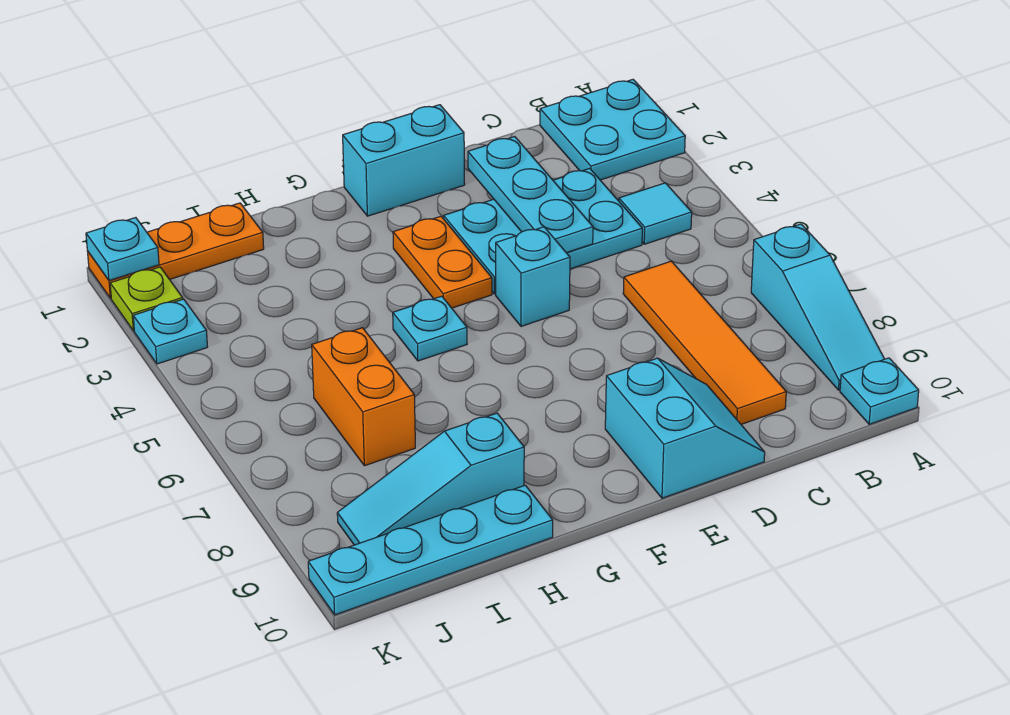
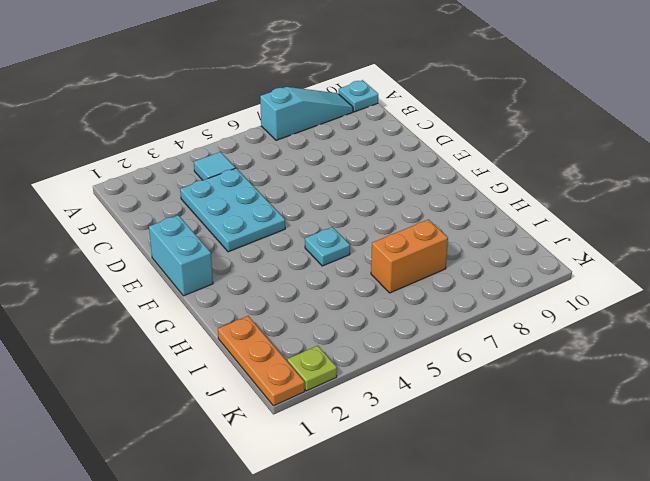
none -> cyan 2x2 plate [540,80,685,180]
none -> orange 1x4 tile [623,261,786,424]
none -> cyan 2x2 slope [605,358,765,498]

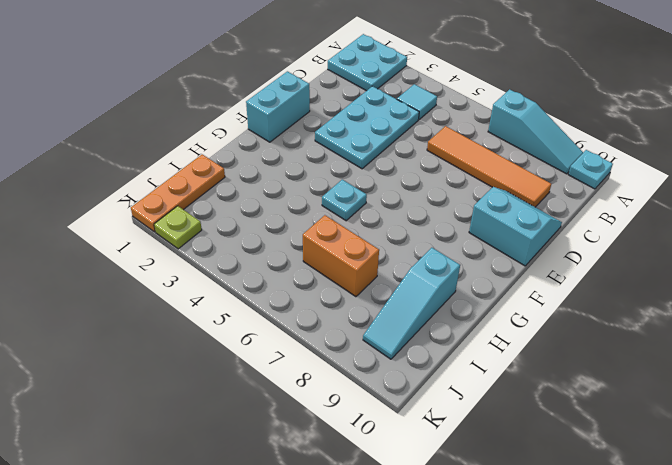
none -> cyan 1x1 brick [496,227,570,326]
none -> orange 1x2 plate [393,216,492,308]
none -> cyan 1x4 plate [308,485,553,615]

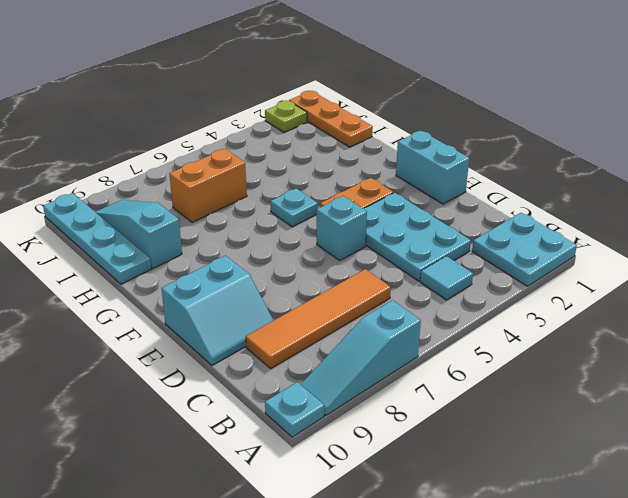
none -> cyan 1x1 plate [133,299,207,364]
none -> cyan 1x3 plate [468,137,593,253]
none -> cyan 1x1 plate [86,218,159,281]

